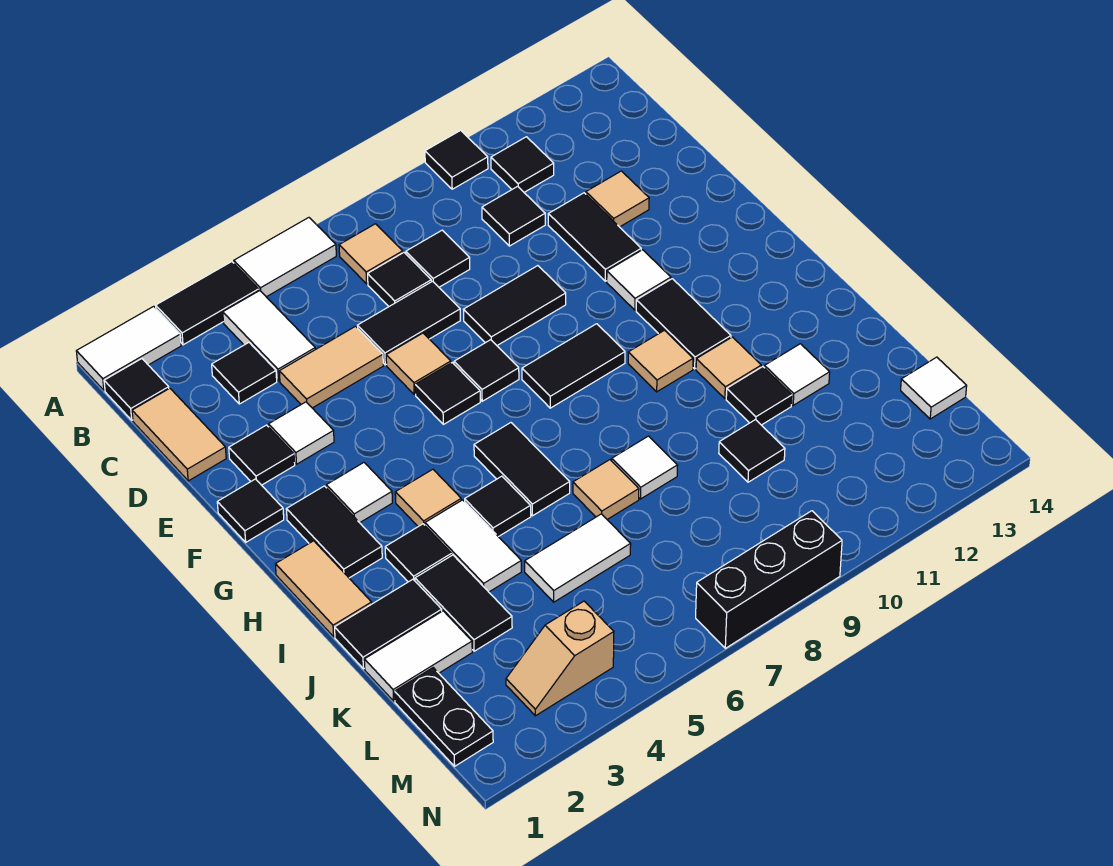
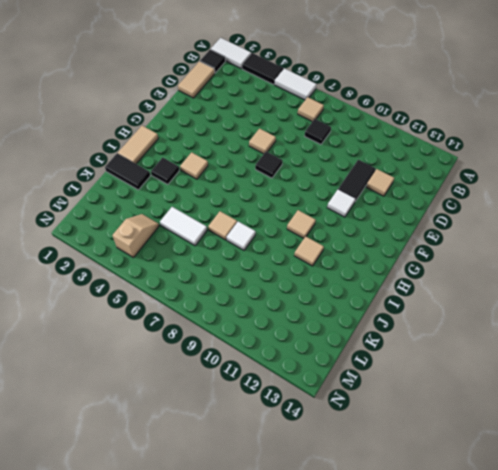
tan 1x2 slope [112,214,159,257] -> tan 1x2 slope turned to [506,601,614,716]
none -> black 1x1 tile [425,130,488,189]
none -> white 1x2 tile [223,291,315,381]
none -> black 1x1 tile [491,137,554,192]
none -> black 1x1 tile [212,343,277,404]

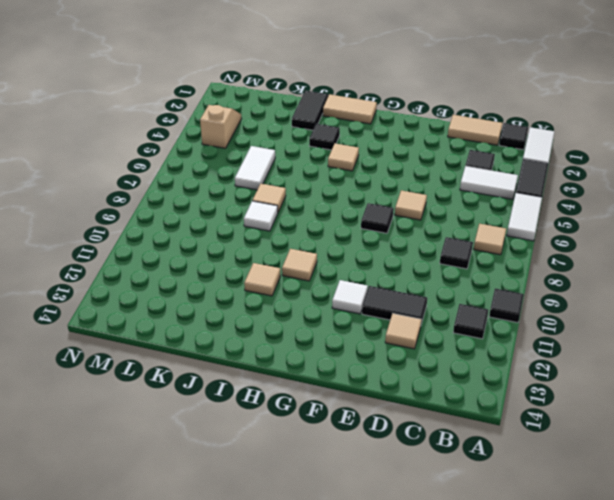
none -> black 1x1 tile [368,253,431,306]
none -> black 1x1 tile [482,186,545,246]
none -> tan 1x2 tile [279,326,383,408]
none -> black 1x2 tile [357,281,460,365]

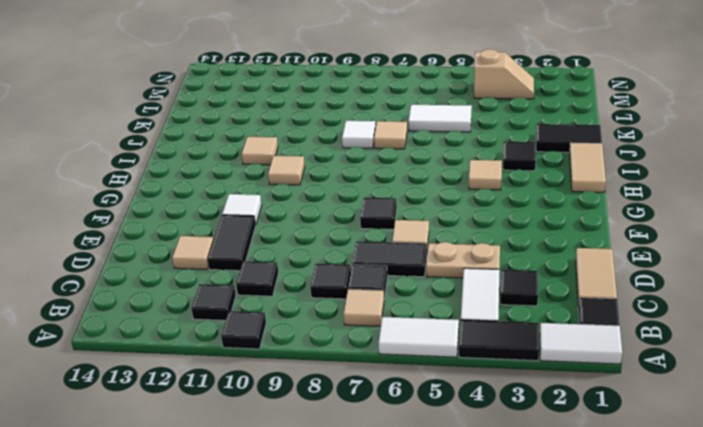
tan 1x2 plate [426,242,500,278] -> tan 1x2 tile [279,326,383,408]
none -> black 1x1 tile [229,425,295,485]
none -> white 1x1 tile [269,402,334,464]
none -> black 1x2 tile [463,266,566,345]
none -> black 1x1 tile [217,479,284,542]

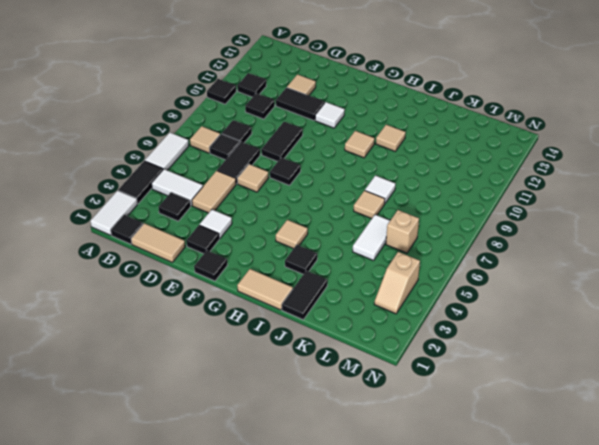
tan 1x1 brick [386,210,419,253] -> none
none -> black 1x1 tile [415,363,480,424]
none -> black 1x2 tile [286,486,382,578]
none -> white 1x1 tile [326,463,392,523]
none -> black 1x2 tile [522,324,625,408]

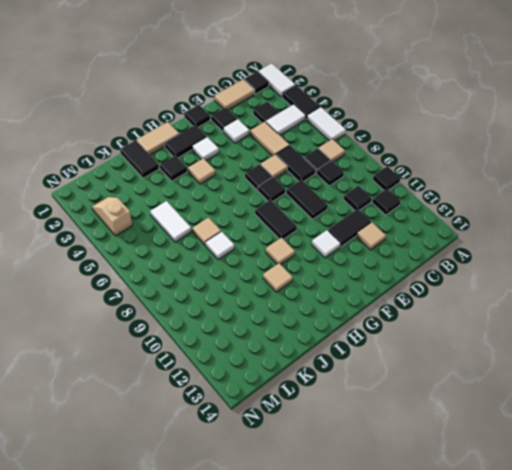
none -> black 1x2 tile [636,279,731,369]
none -> black 1x2 tile [474,423,570,516]
none -> white 1x2 tile [425,500,521,592]
none -> black 1x1 tile [465,476,531,537]

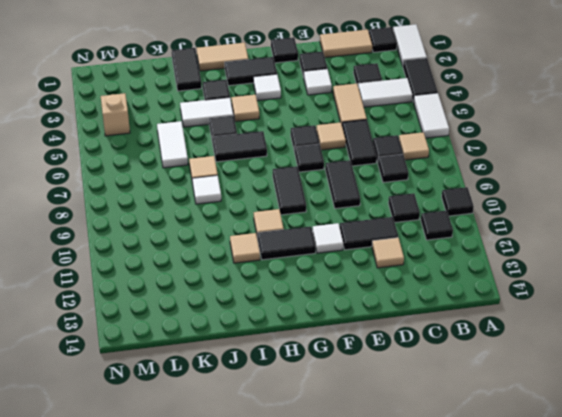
none -> black 1x2 tile [415,555,512,651]
none -> black 1x1 tile [726,367,792,425]
none -> white 1x1 tile [765,344,830,405]
none -> white 1x2 tile [364,611,472,701]

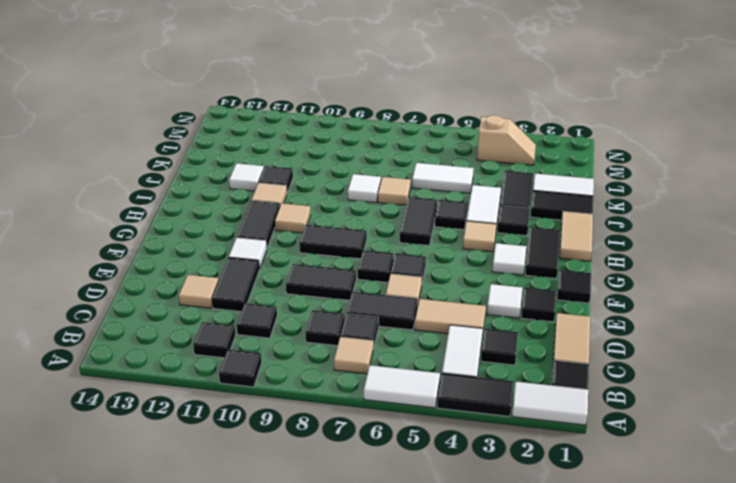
none -> black 1x1 tile [719,420,785,482]
none -> black 1x2 plate [395,668,493,766]
none -> white 1x1 tile [901,357,967,419]
none -> black 1x3 brick [696,511,842,648]

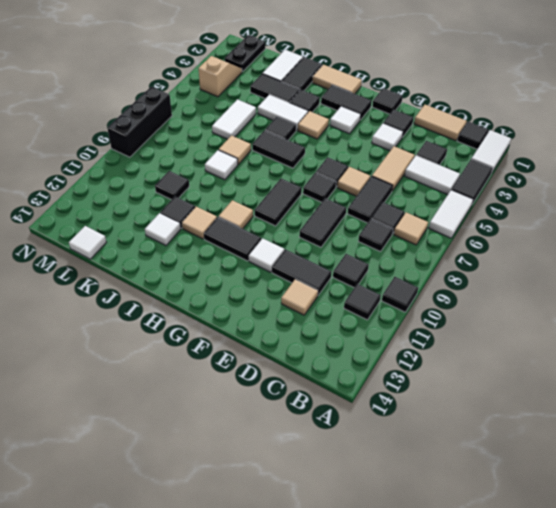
black 1x2 plate [225,35,265,72] -> black 1x2 plate turned to [395,668,493,766]

